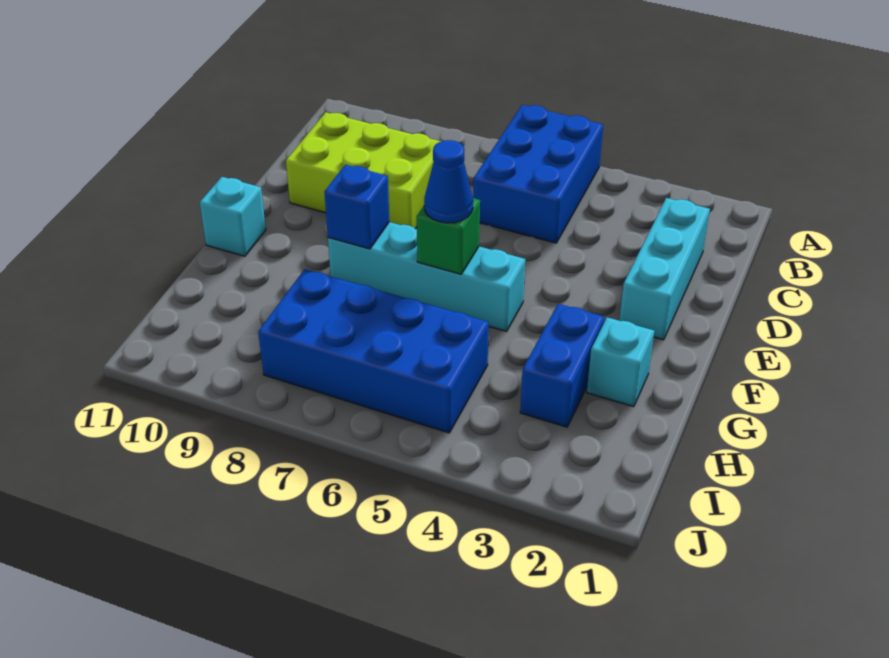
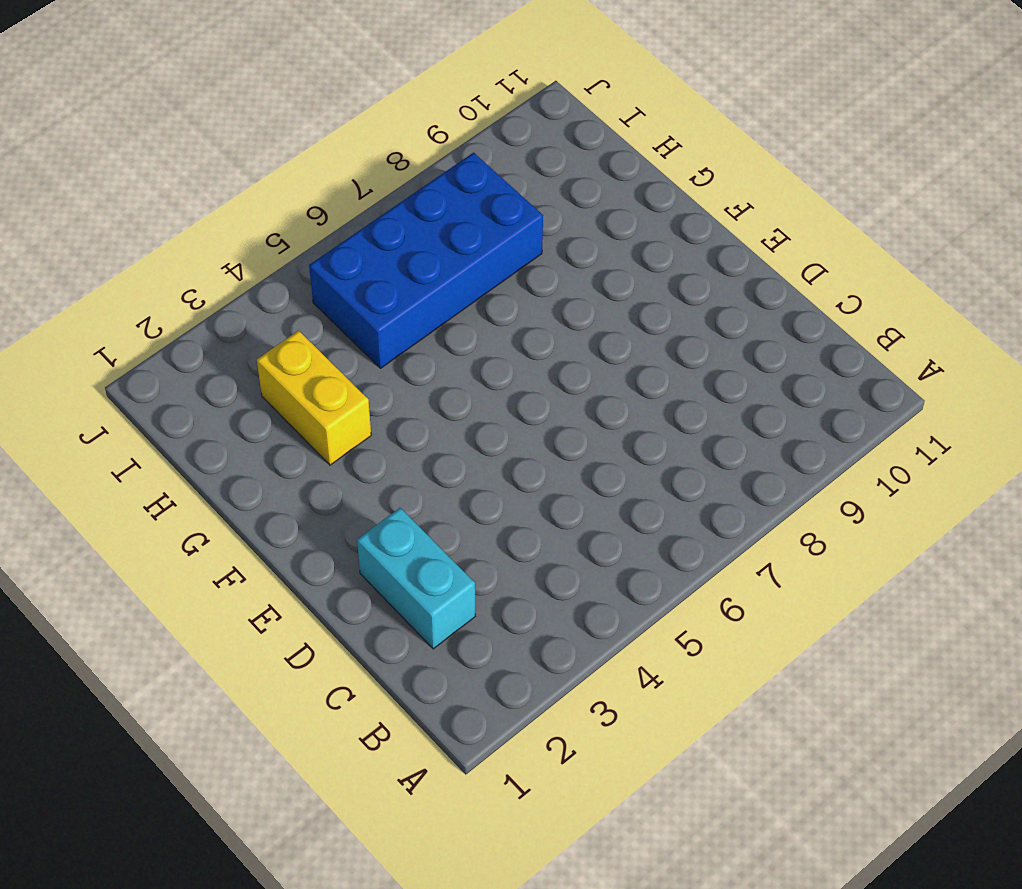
cyan 1x2 brick [357,508,475,649] -> cyan 1x3 brick [619,198,710,340]
yellow 1x2 brick [257,331,371,465] -> blue 1x2 brick [520,304,604,427]
none -> blue 2x3 brick [473,105,603,243]
none -> lime 2x3 brick [286,112,441,229]

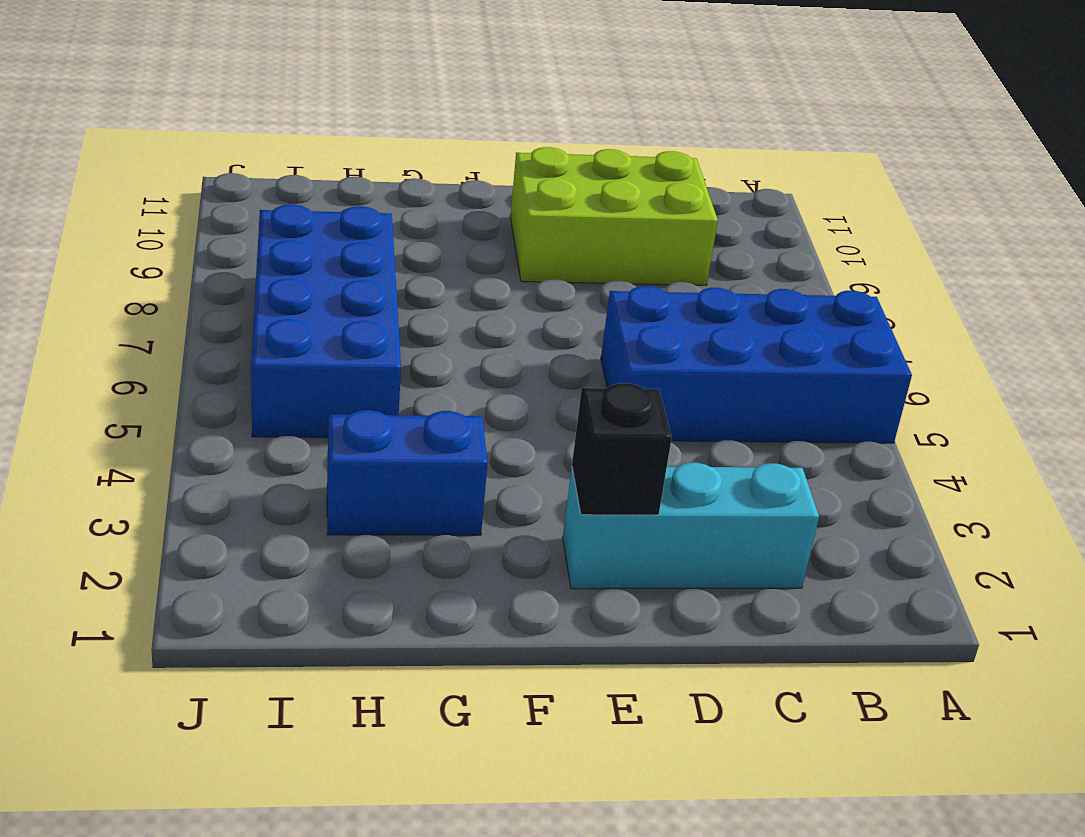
blue 2x4 brick [601,286,912,443] -> blue 2x3 brick [473,105,603,243]
lime 2x3 brick [510,147,718,285] -> lime 2x3 brick turned to [286,112,441,229]
black 1x1 brick [572,383,672,515] -> none
none -> cyan 1x4 brick [328,222,525,332]
none -> cyan 1x1 brick [200,177,266,256]

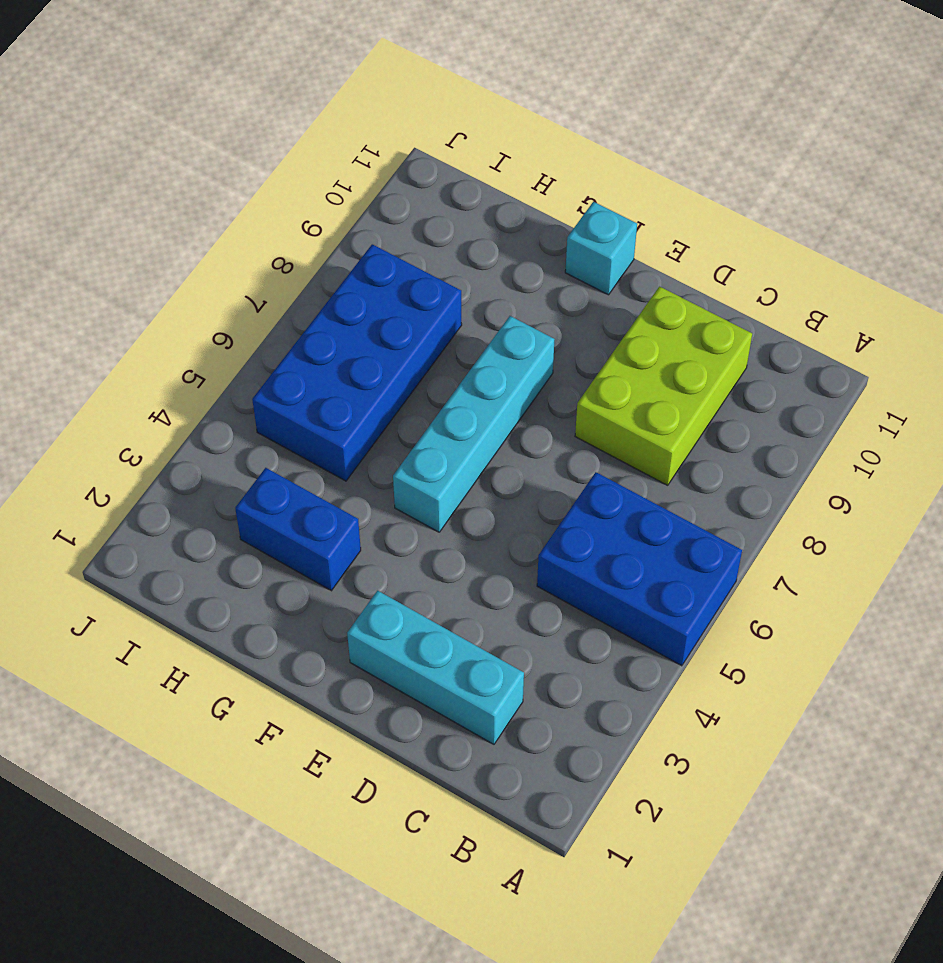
none -> cyan 1x1 brick [587,317,654,407]
none -> green 1x1 brick [417,198,480,274]

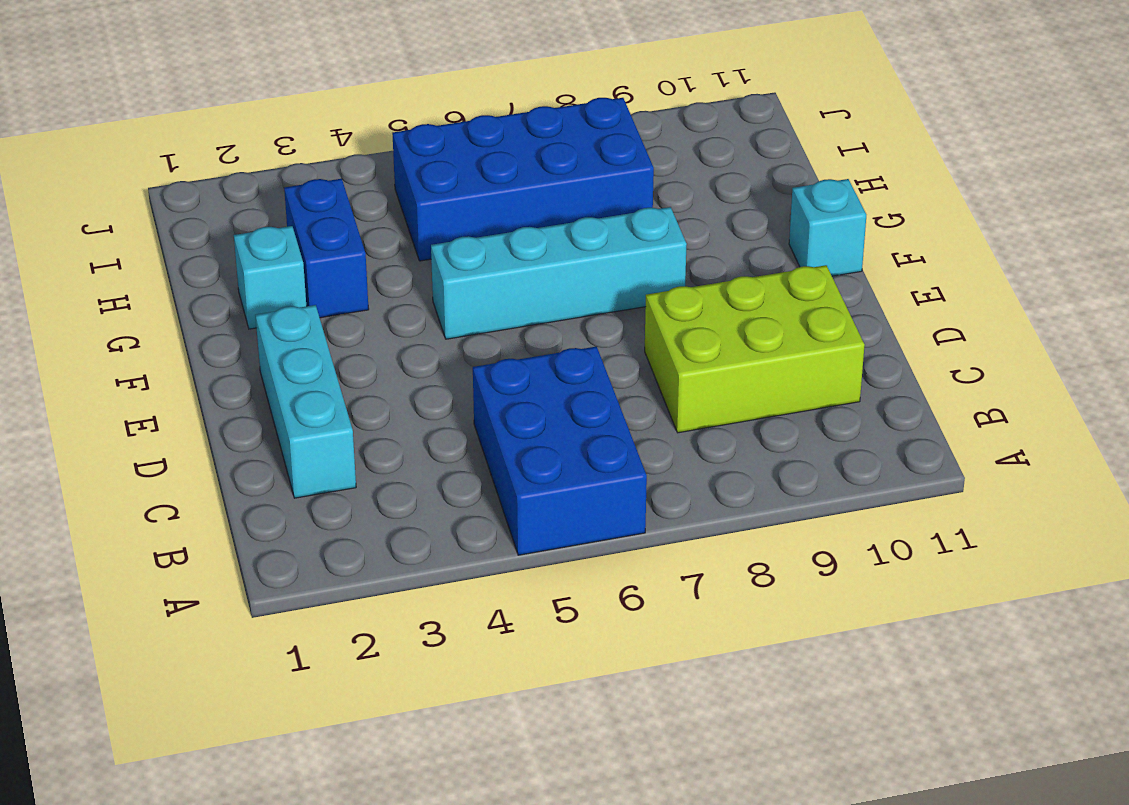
none -> green 1x1 brick [417,198,480,274]
none -> blue 1x1 brick [324,165,389,249]

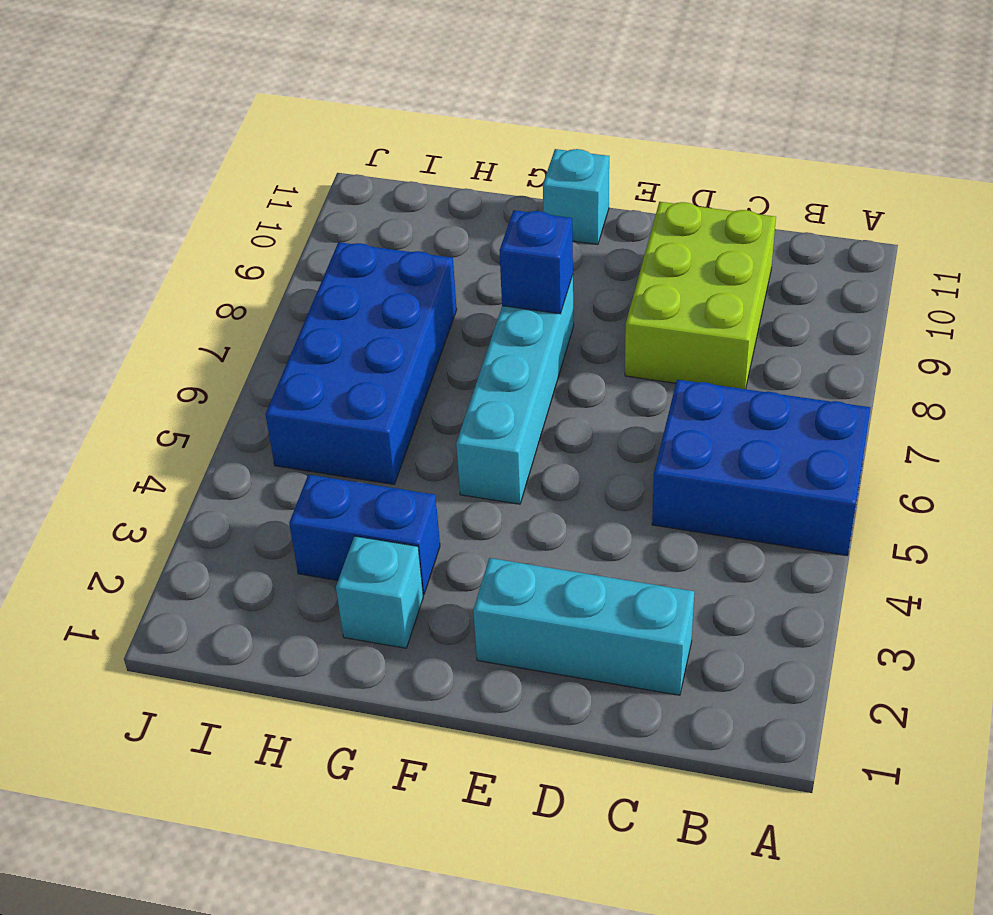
none -> green 1x1 brick [417,198,480,274]
none -> blue 1x1 cone [424,140,473,223]

